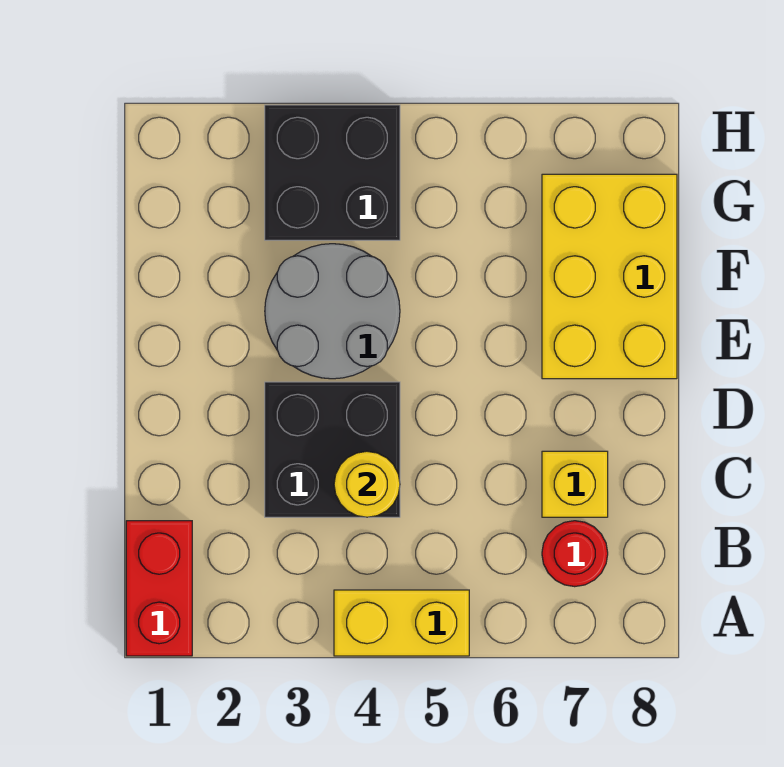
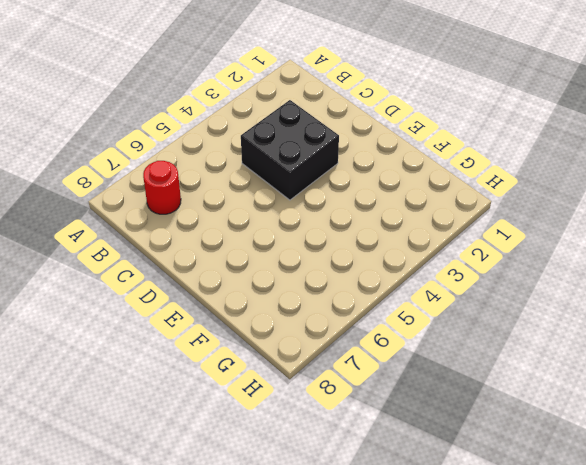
none -> red 1x2 brick [126,521,192,656]
none -> yellow 1x2 brick [334,590,469,656]

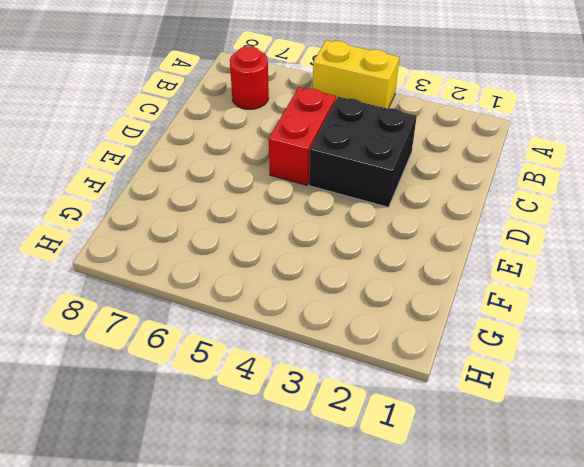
red 1x2 brick [269,87,336,185] -> red 1x2 brick moved to [126,521,192,656]
none -> yellow 1x1 brick [542,451,608,517]
none -> grey 2x2 round brick [265,244,400,379]

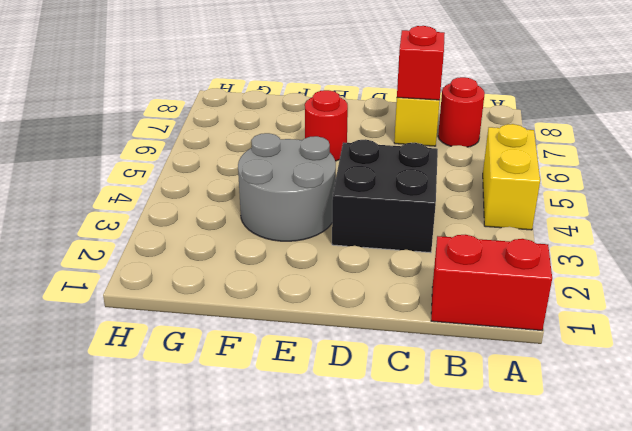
red 1x1 brick [397,26,445,100] -> none
red 1x1 round brick [305,90,348,161] -> none
none -> yellow 2x3 brick [542,174,677,379]
none -> black 2x2 brick [265,105,400,240]

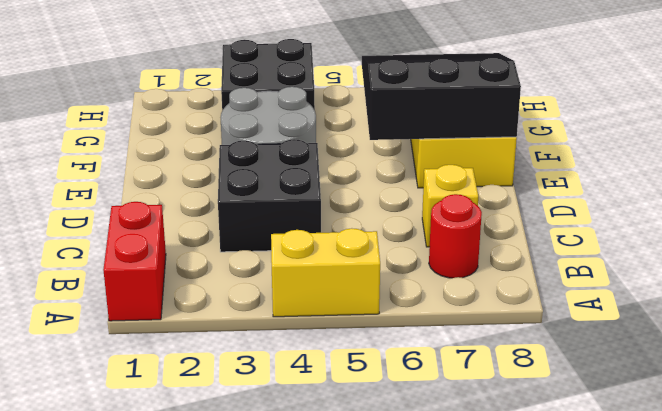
black 3x3 slope [362,53,521,140] -> none
none -> yellow 1x1 round brick [334,451,400,517]

